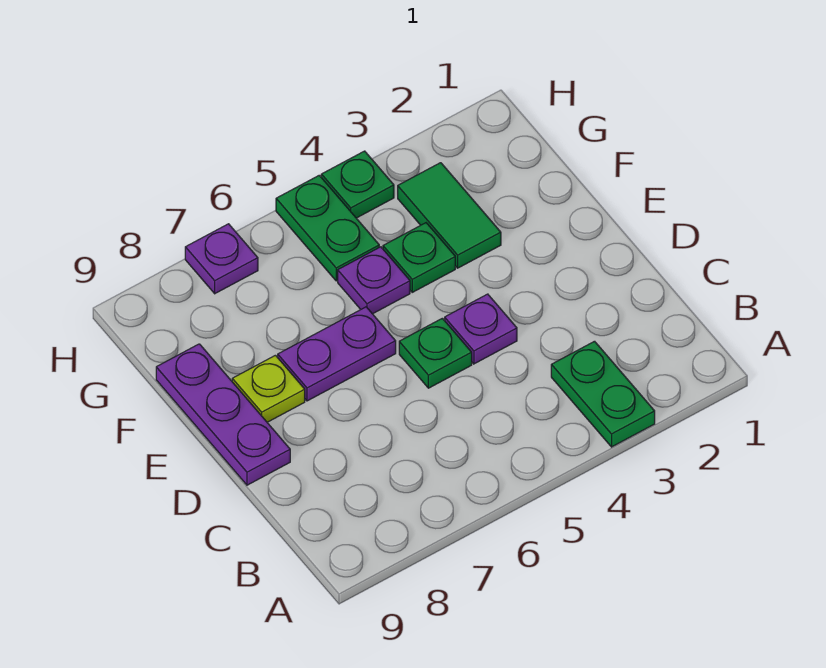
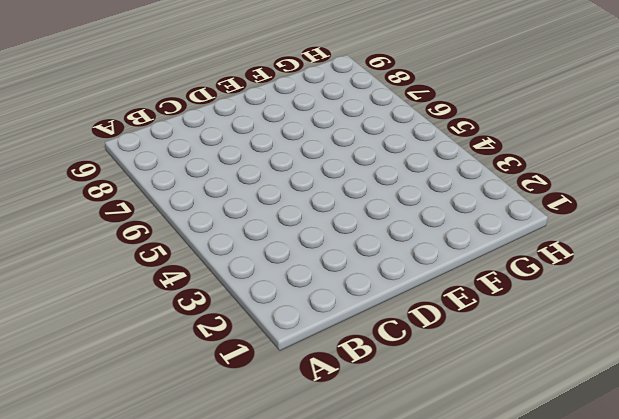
none -> green 1x2 plate [551,341,655,447]
none -> purple 1x1 plate [445,294,517,364]
none -> green 1x1 plate [399,318,472,388]

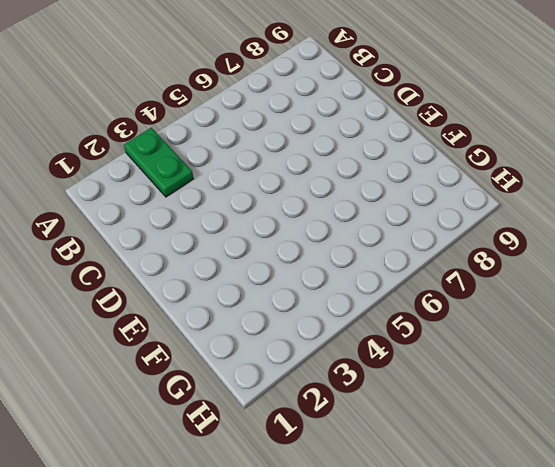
none -> purple 1x1 plate [445,294,517,364]
none -> green 1x1 plate [399,318,472,388]
none -> purple 1x3 plate [156,344,290,485]

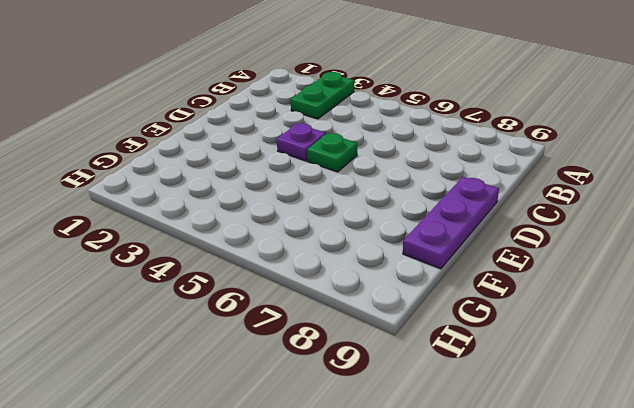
none -> purple 1x2 plate [278,307,396,401]
none -> lime 1x1 plate [232,355,305,422]
none -> green 1x2 tile [398,163,501,268]

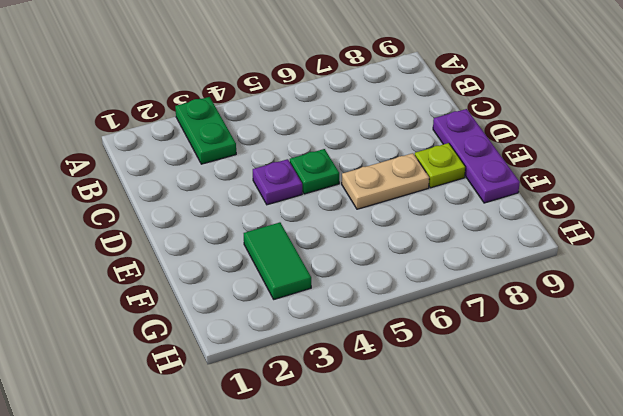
tan 1x2 plate [342,153,429,209] -> purple 1x2 plate [278,307,396,401]
none -> green 1x1 plate [383,223,455,292]
none -> purple 1x1 plate [338,247,410,314]
none -> green 1x2 plate [276,175,379,281]

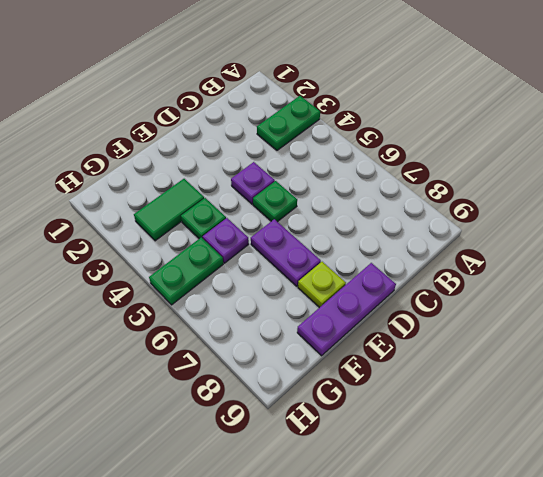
none -> green 1x1 plate [321,151,394,218]
none -> purple 1x1 plate [185,224,258,294]

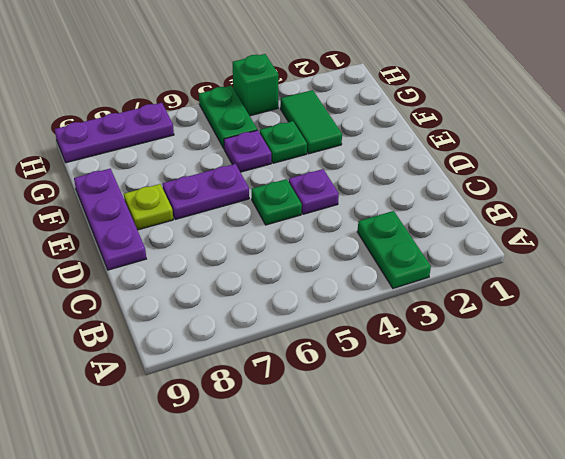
green 1x1 brick [233,54,278,116] -> green 1x1 plate [321,151,394,218]
purple 1x3 plate [55,103,174,163] -> purple 1x1 plate [185,224,258,294]

